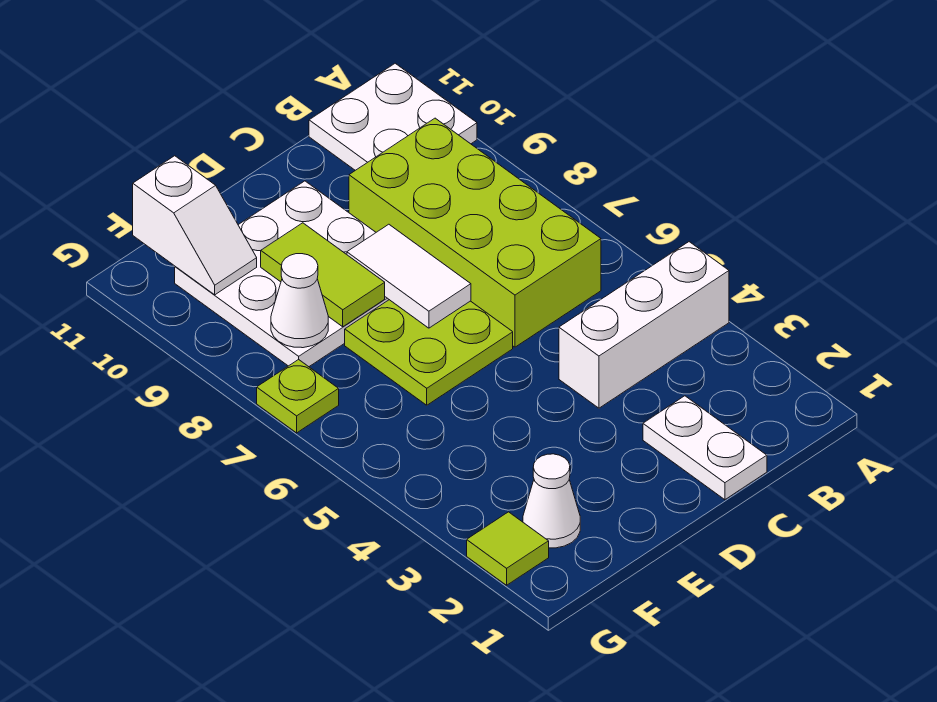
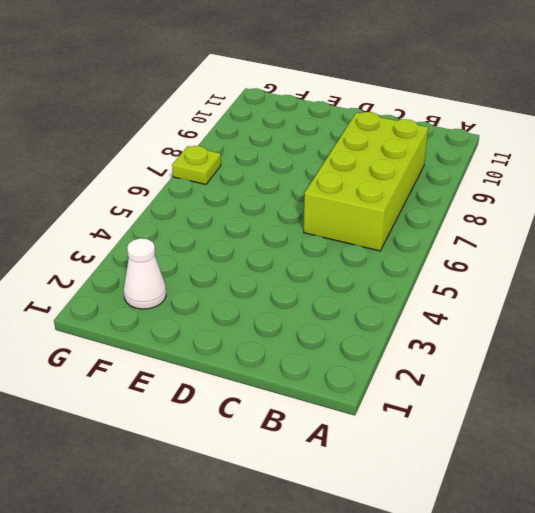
none -> white 1x3 brick [559,242,729,408]
none -> white 2x2 plate [309,63,477,170]
none -> white 1x2 plate [643,396,767,500]

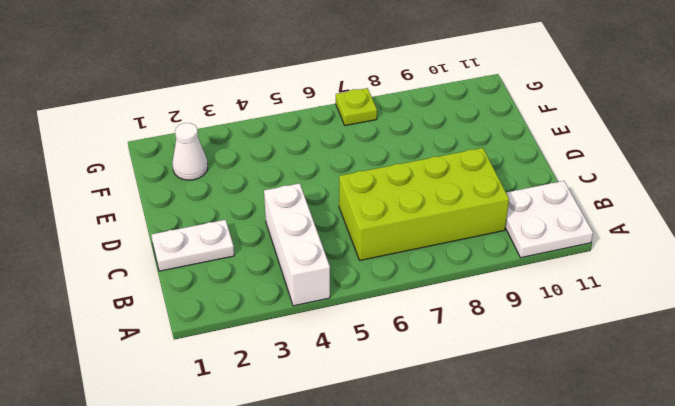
none -> lime 2x2 plate [345,300,513,405]
none -> white 3x3 plate [175,181,389,367]
none -> lime 1x1 tile [467,512,549,585]

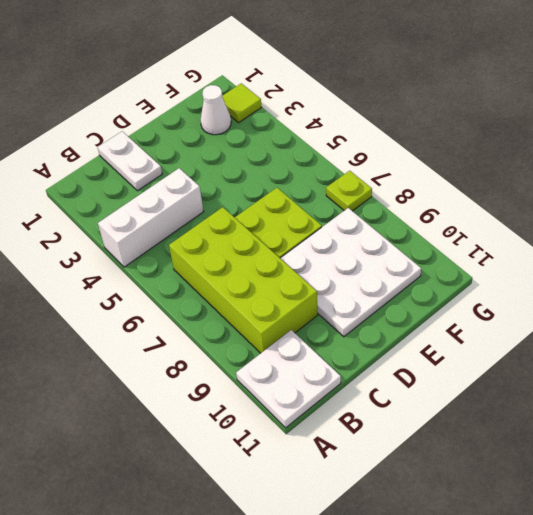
none -> white 1x2 tile [347,224,471,328]
none -> lime 1x2 tile [261,223,385,327]
none -> white 1x1 cone [271,254,328,348]

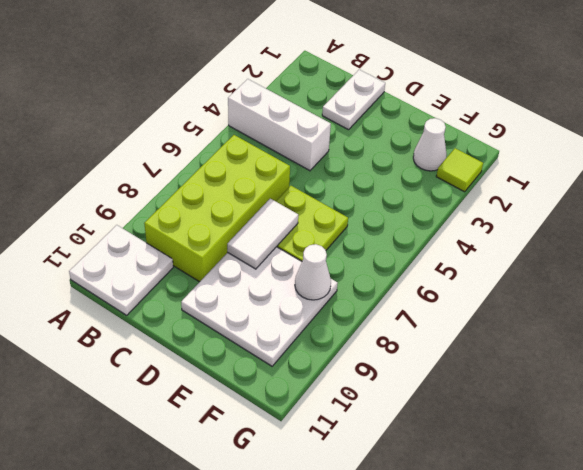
none -> lime 1x1 plate [257,359,339,433]
none -> lime 1x2 tile [261,223,385,327]
none -> white 1x2 slope [133,156,257,295]

